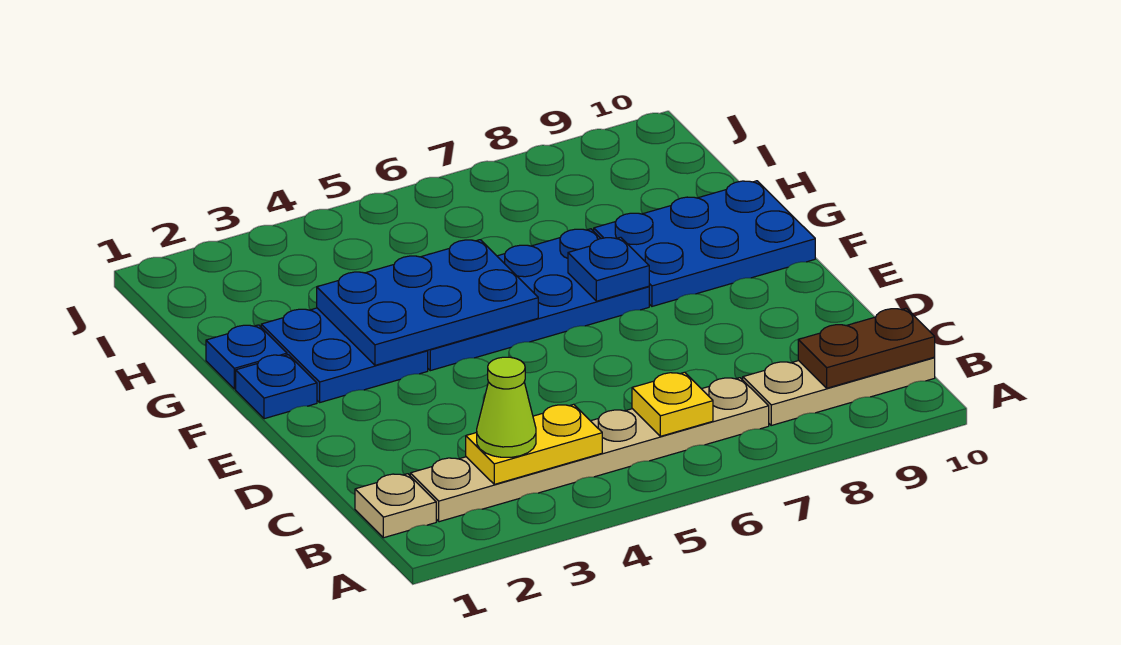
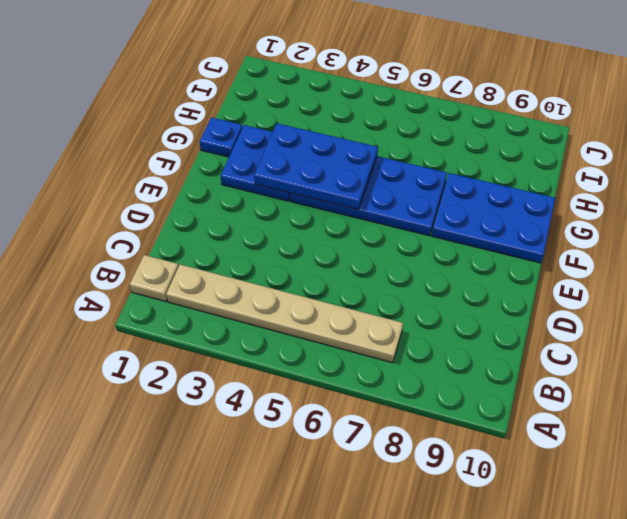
none -> tan 1x3 plate [743,357,935,425]
none -> blue 1x1 plate [236,355,317,419]
none -> yellow 1x2 plate [466,404,602,484]

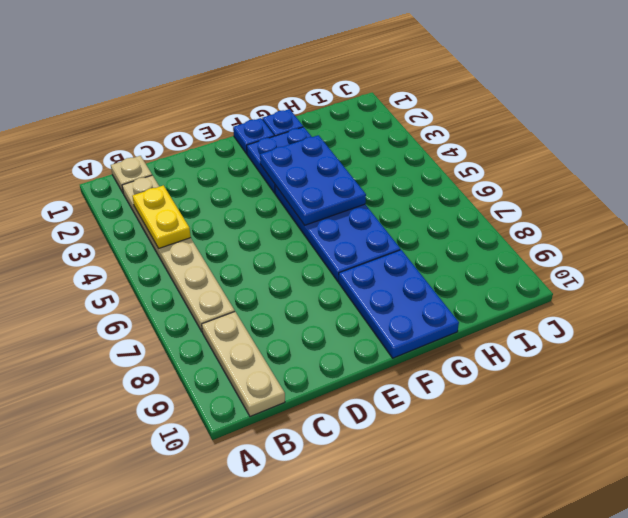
none -> yellow 1x1 plate [632,372,713,436]
none -> brown 1x2 plate [798,308,935,388]
none -> blue 1x1 plate [568,237,649,301]

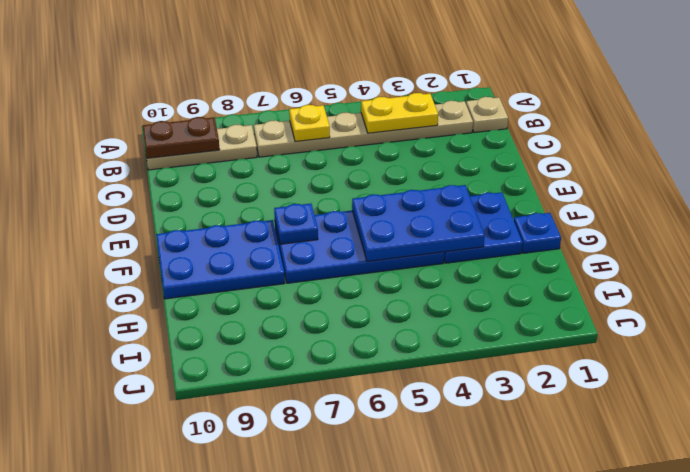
none -> blue 1x1 plate [236,355,317,419]
none -> lime 1x1 cone [477,357,536,457]

